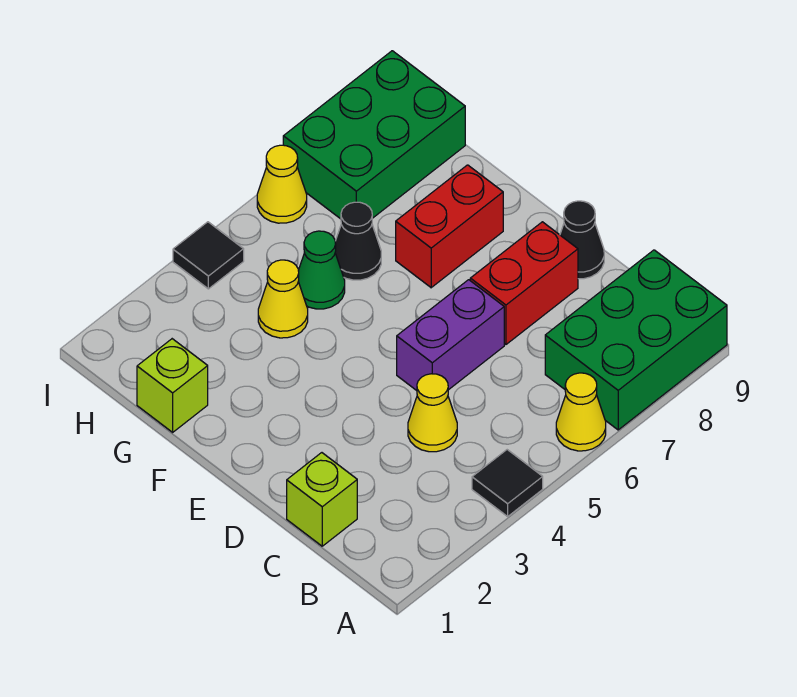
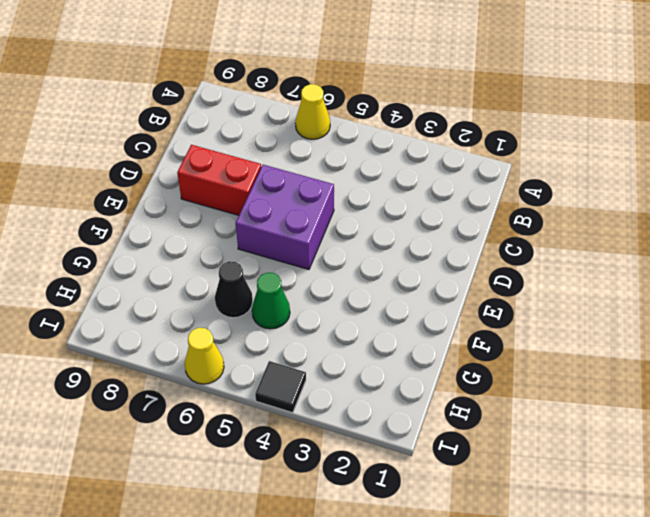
purple 2x2 brick [236,165,334,269] -> purple 1x2 brick [397,280,504,391]
none -> black 1x1 tile [472,450,543,516]
none -> green 2x3 brick [545,250,727,430]
none -> lime 1x1 brick [287,453,357,546]

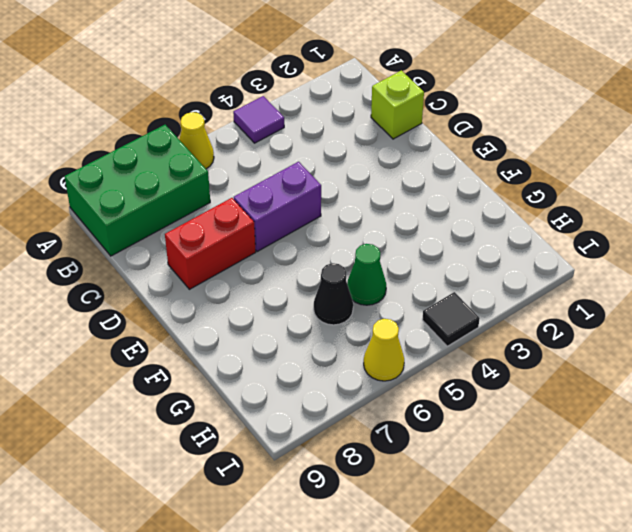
purple 1x1 tile [233,96,284,143] -> black 1x1 tile [472,450,543,516]
none -> yellow 1x1 cone [408,374,457,452]
none -> black 1x1 cone [560,201,604,279]
none -> red 1x2 brick [396,165,503,288]

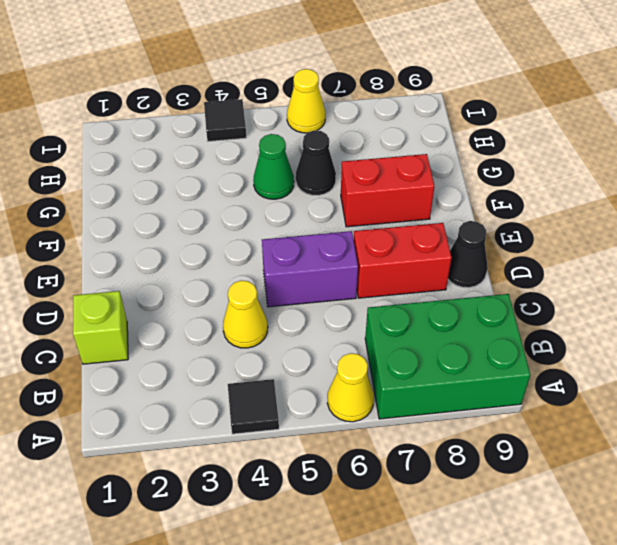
none -> lime 1x1 brick [137,339,208,432]
none -> yellow 1x1 cone [258,260,308,338]
none -> green 2x3 brick [283,51,465,219]

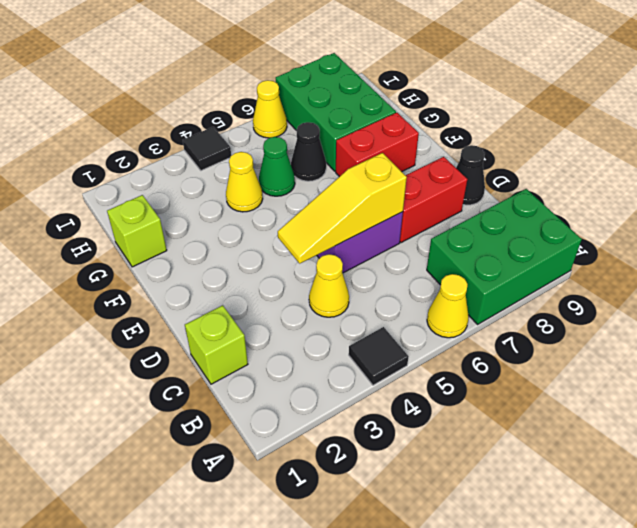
yellow 1x3 slope [278,153,407,263] -> none
green 2x3 brick [276,53,396,171] -> green 2x3 brick turned to [283,51,465,219]

